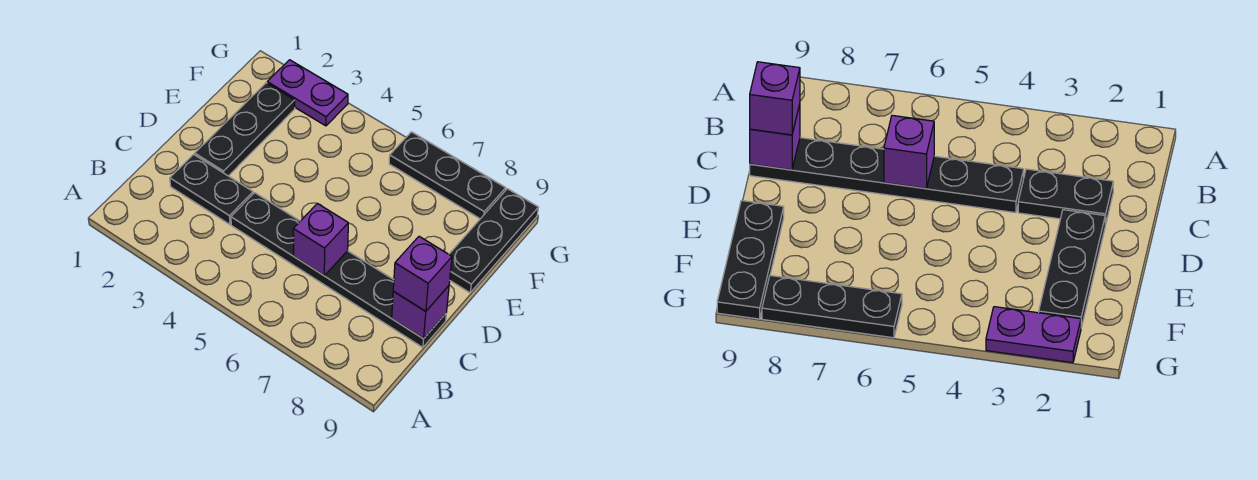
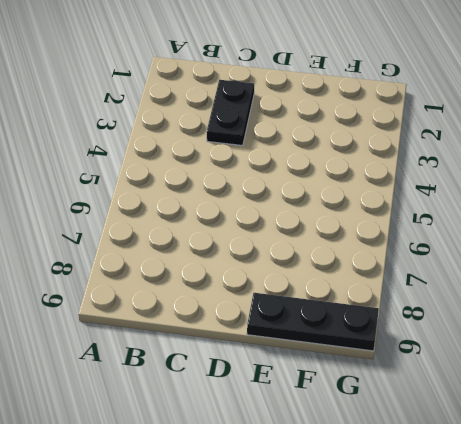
none -> black 1x6 plate [231,193,446,347]
none -> black 1x3 plate [195,83,295,176]

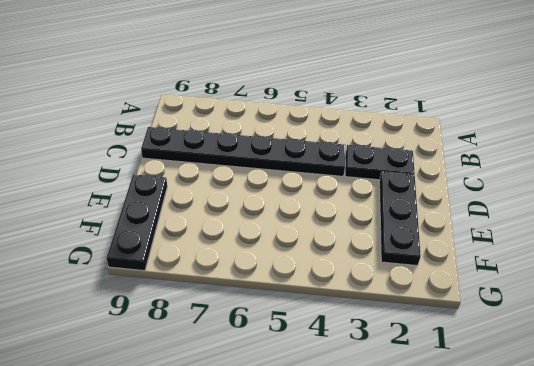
none -> purple 1x2 plate [267,60,348,126]
none -> black 1x3 plate [389,132,506,219]

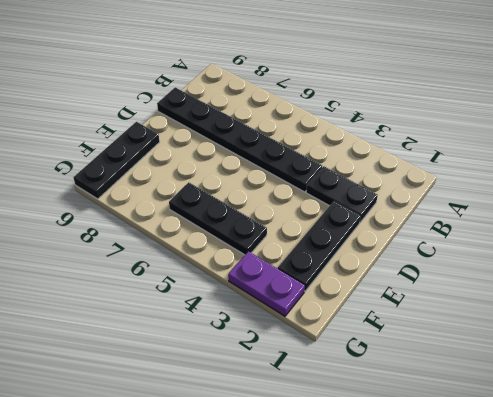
black 1x3 plate [169,182,267,255] -> black 1x3 plate moved to [389,132,506,219]
none -> purple 1x1 brick [293,204,348,275]
none -> purple 1x1 brick [392,286,449,339]

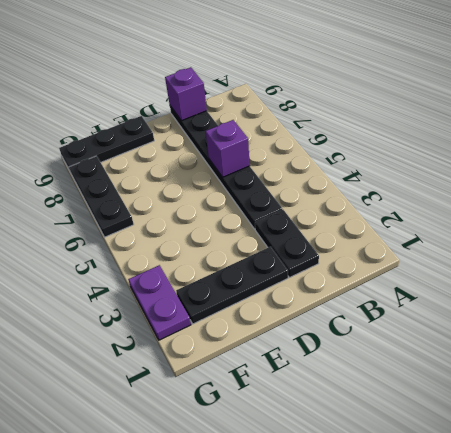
none -> purple 1x1 brick [393,236,452,311]

